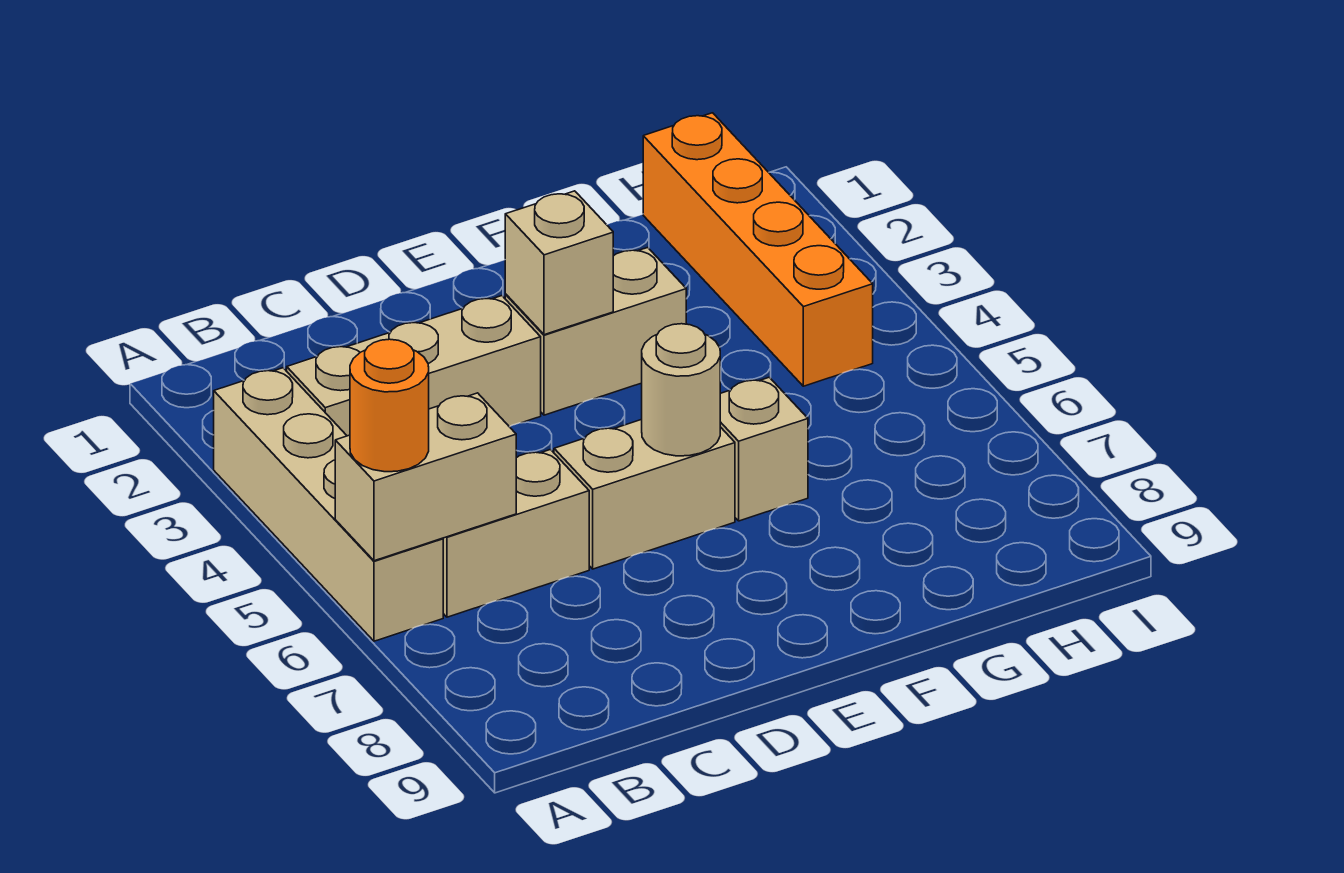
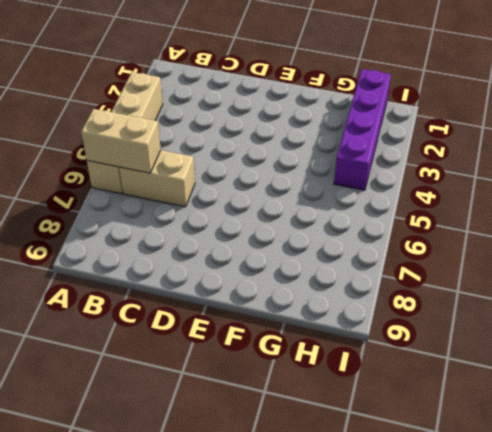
purple 1x4 brick [334,69,391,190] -> orange 1x4 brick [643,113,873,386]
none -> tan 1x3 brick [287,296,541,436]
none -> tan 1x2 brick [554,419,735,569]

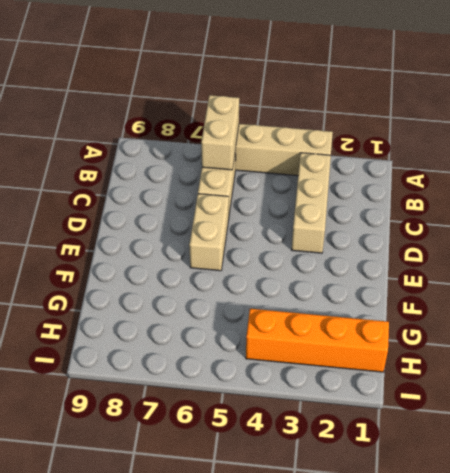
none -> tan 1x2 brick [505,248,686,415]
none -> tan 1x1 brick [720,377,808,521]

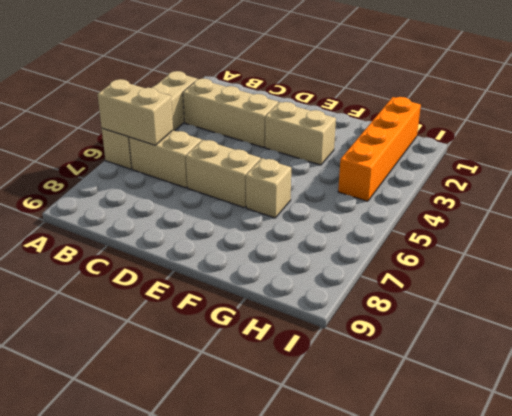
none -> tan 1x1 brick [505,191,613,335]
none -> tan 1x1 round brick [642,324,720,456]

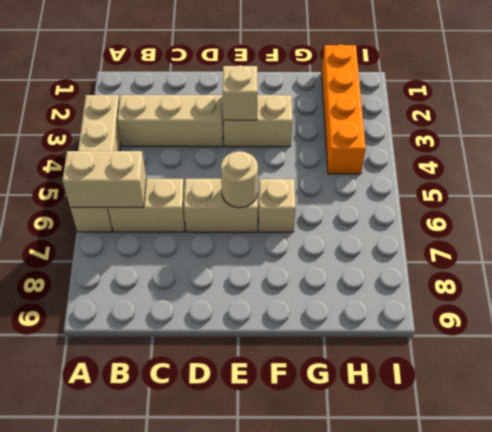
none -> orange 1x1 round brick [350,339,429,472]

